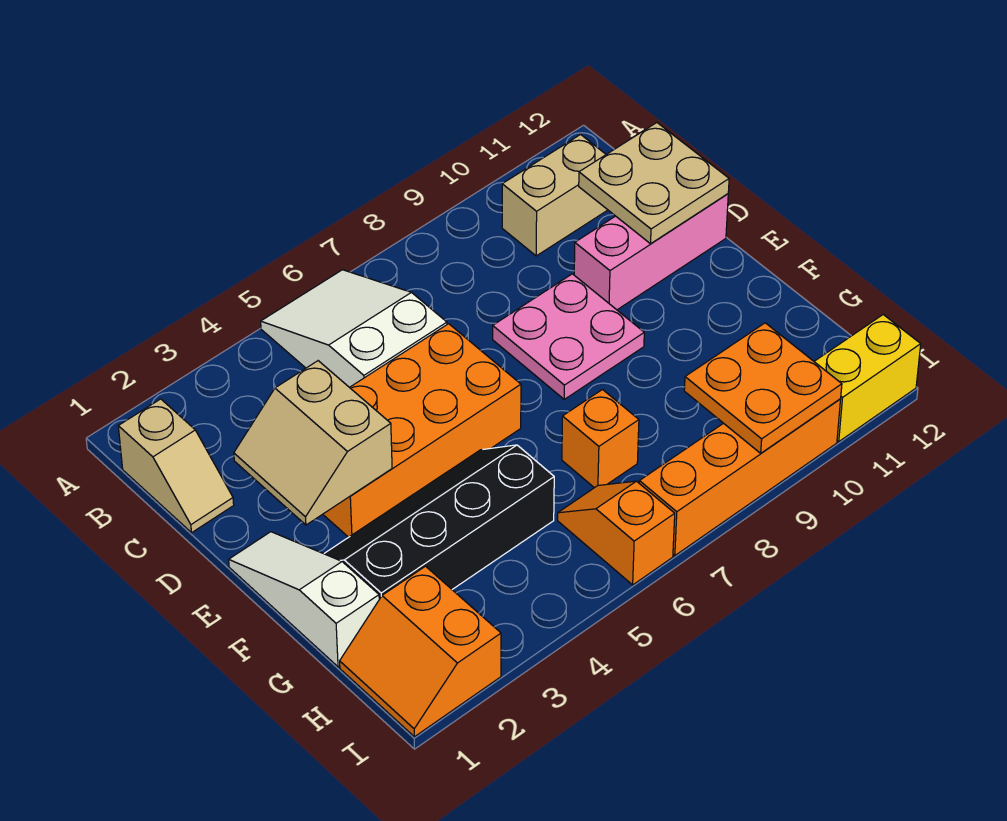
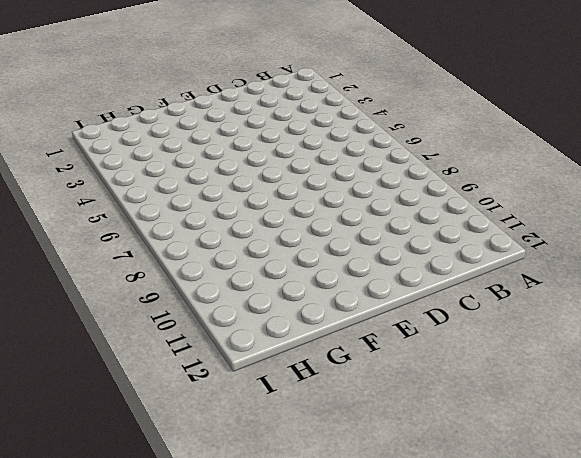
none -> white 2x3 slope [261,270,447,387]
none -> tan 1x2 slope [118,399,234,533]
none -> tan 1x2 brick [502,134,607,256]

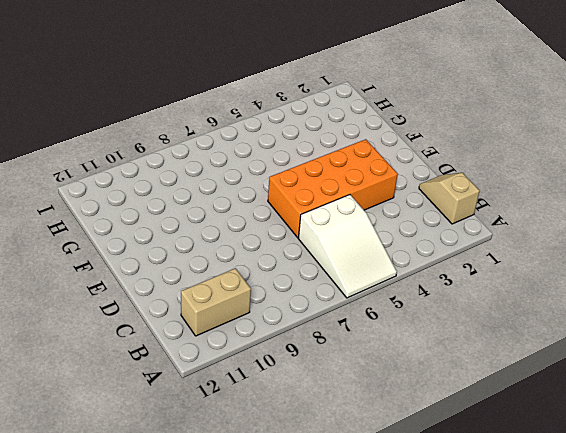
none -> pink 2x2 plate [493,274,644,399]
none -> pink 1x3 brick [574,194,728,310]
none -> white 1x3 slope [229,532,379,667]

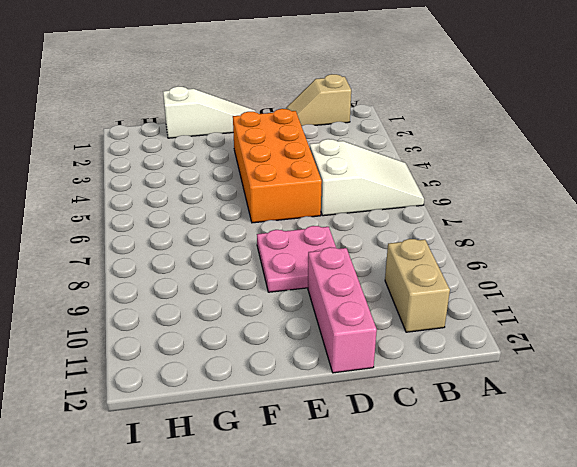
none -> black 2x4 slope [324,445,554,599]
none -> orange 1x1 brick [562,390,639,488]
none -> orange 2x2 slope [340,566,501,737]

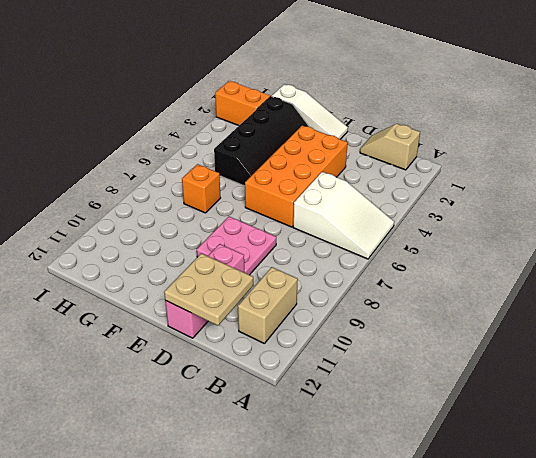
none -> orange 1x2 slope [558,481,675,585]
none -> orange 1x4 brick [639,399,841,556]
none -> yellow 1x2 brick [814,315,921,441]

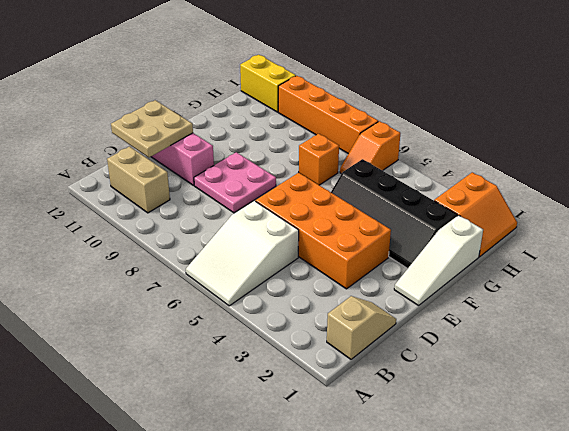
none -> tan 2x2 slope [234,361,392,525]
none -> orange 2x2 plate [684,323,842,453]

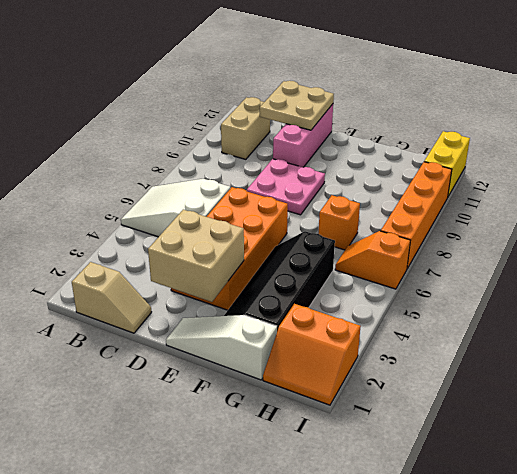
tan 2x2 brick [148,210,244,302] -> tan 2x2 slope [234,361,392,525]
none -> orange 2x2 plate [684,323,842,453]

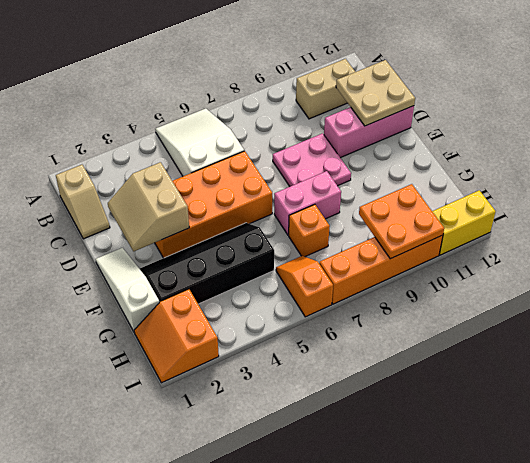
pink 1x2 brick [274,171,341,235] -> none

